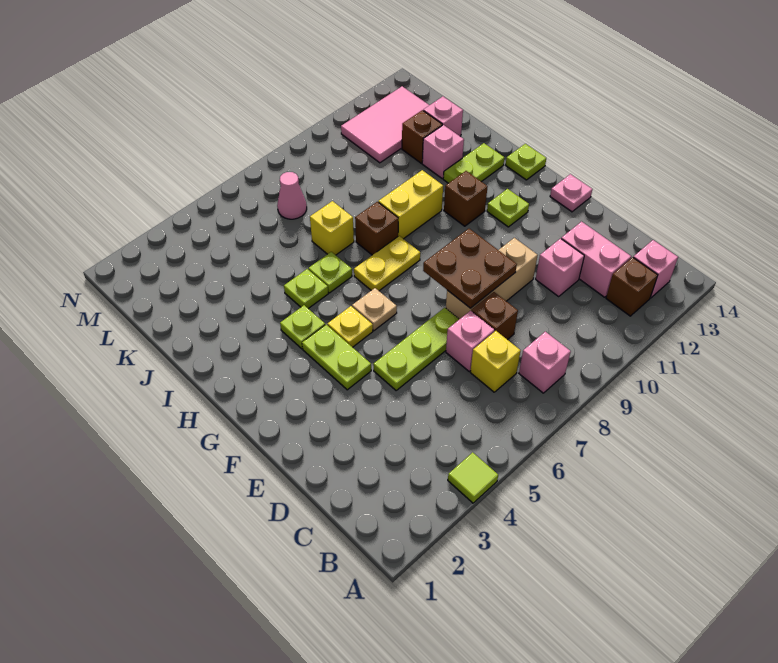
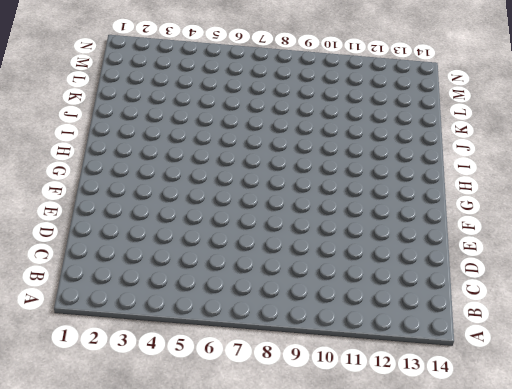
none -> lime 1x1 tile [448,452,498,503]
none -> pink 1x1 brick [519,332,571,393]
none -> brown 1x1 brick [606,257,658,316]
none -> pink 1x1 brick [633,240,678,298]

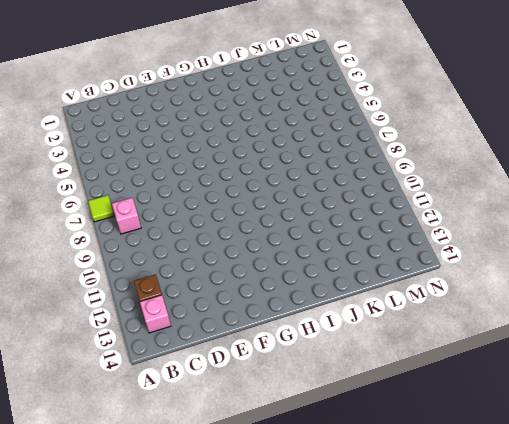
lime 1x1 tile [88,195,114,222] -> lime 1x1 tile moved to [448,452,498,503]
none -> yellow 1x1 brick [470,331,521,392]
none -> pink 1x2 brick [561,222,631,297]
none -> pink 1x1 brick [446,311,495,371]
none -> brown 1x1 brick [472,292,518,340]

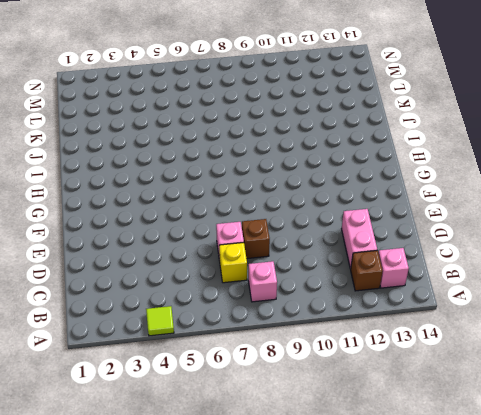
none -> pink 1x1 brick [536,239,584,296]
none -> lime 1x3 plate [373,308,459,390]
none -> tan 1x3 brick [446,238,538,319]
none -> lime 1x2 plate [302,325,371,390]

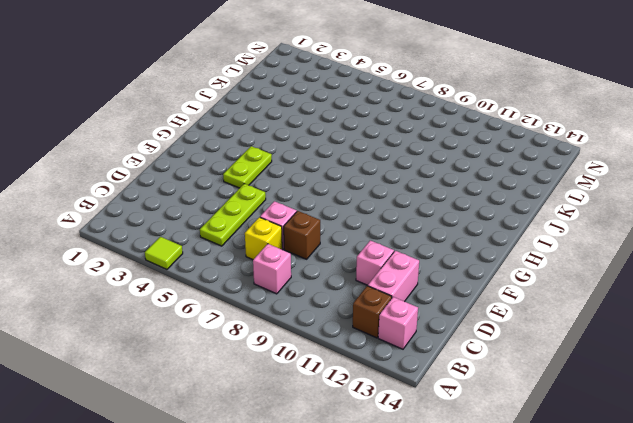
lime 1x3 plate [200,184,266,246] -> lime 1x3 plate turned to [373,308,459,390]
none -> tan 1x3 brick [446,238,538,319]
none -> pink 1x1 plate [550,174,592,212]
none -> yellow 1x1 plate [327,306,373,347]
none -> tan 1x1 plate [352,288,397,331]

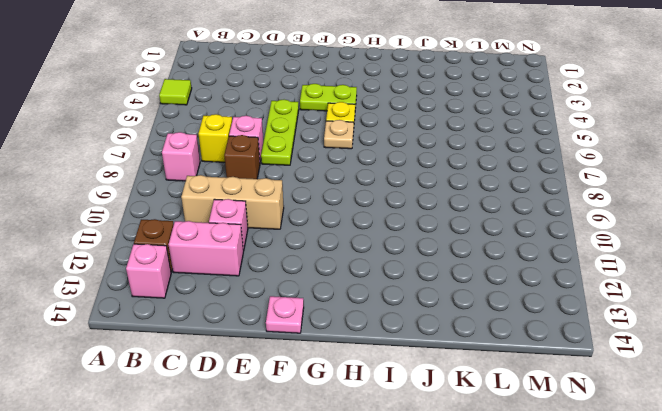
tan 1x3 brick [181,175,284,229] -> tan 1x3 brick turned to [446,238,538,319]
none -> lime 1x1 plate [487,189,529,227]
none -> lime 1x1 plate [280,305,325,349]
none -> yellow 1x2 plate [354,236,420,291]
none -> brown 1x1 brick [444,171,488,226]

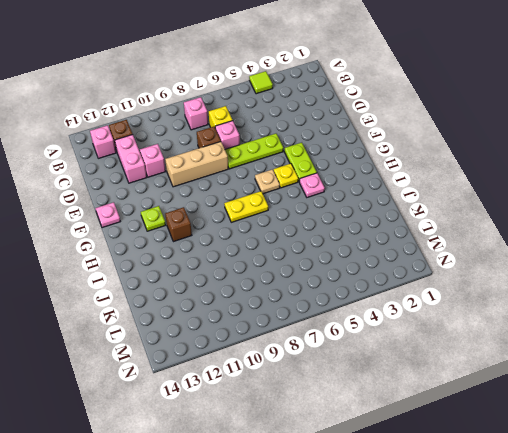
pink 1x1 plate [299,173,325,197] -> lime 1x1 plate [280,305,325,349]
none -> lime 1x1 plate [506,144,546,180]
none -> lime 1x1 plate [284,269,328,309]
none -> lime 1x1 plate [308,252,352,293]
none -> brown 1x1 brick [355,202,398,255]

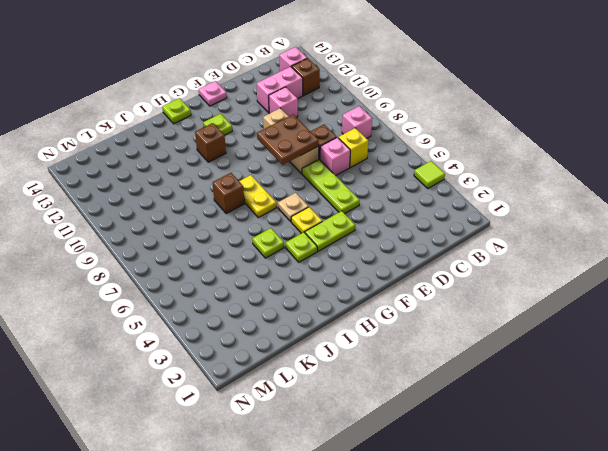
none -> lime 1x1 plate [308,252,352,293]
none -> yellow 1x2 brick [378,170,443,239]
none -> lime 1x2 plate [443,143,504,183]
none -> yellow 1x1 brick [310,201,354,255]

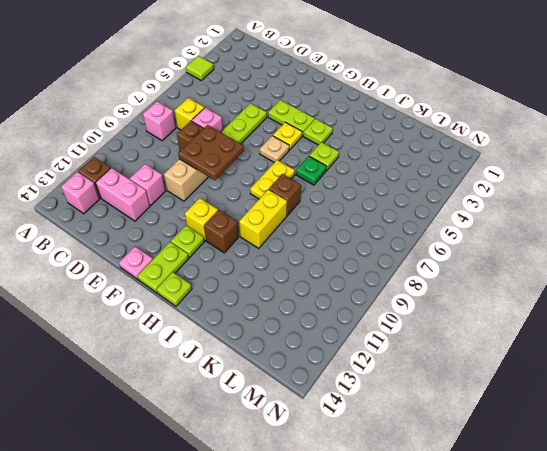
yellow 1x1 brick [185,198,218,240] -> yellow 1x1 brick moved to [310,201,354,255]
lime 1x2 plate [137,242,189,293] -> lime 1x2 plate moved to [443,143,504,183]
green 1x1 plate [296,156,327,185] -> lime 1x1 plate [308,252,352,293]
none -> pink 1x1 brick [422,125,464,179]
none -> brown 1x1 brick [402,110,442,163]
none -> pink 1x1 brick [423,97,463,136]
none -> pink 1x1 cone [277,172,307,219]

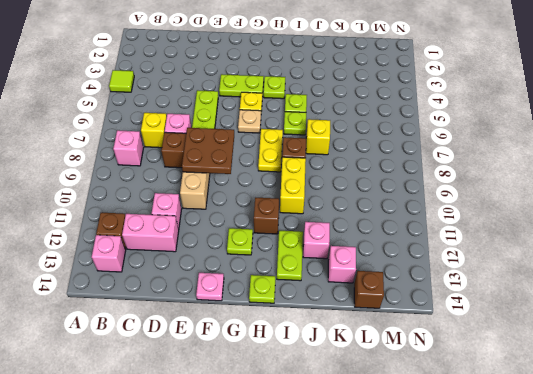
brown 1x1 brick [354,271,384,308] -> brown 1x1 brick moved to [402,110,442,163]
none -> pink 1x1 cone [277,172,307,219]
none -> pink 2x3 tile [341,86,429,163]

